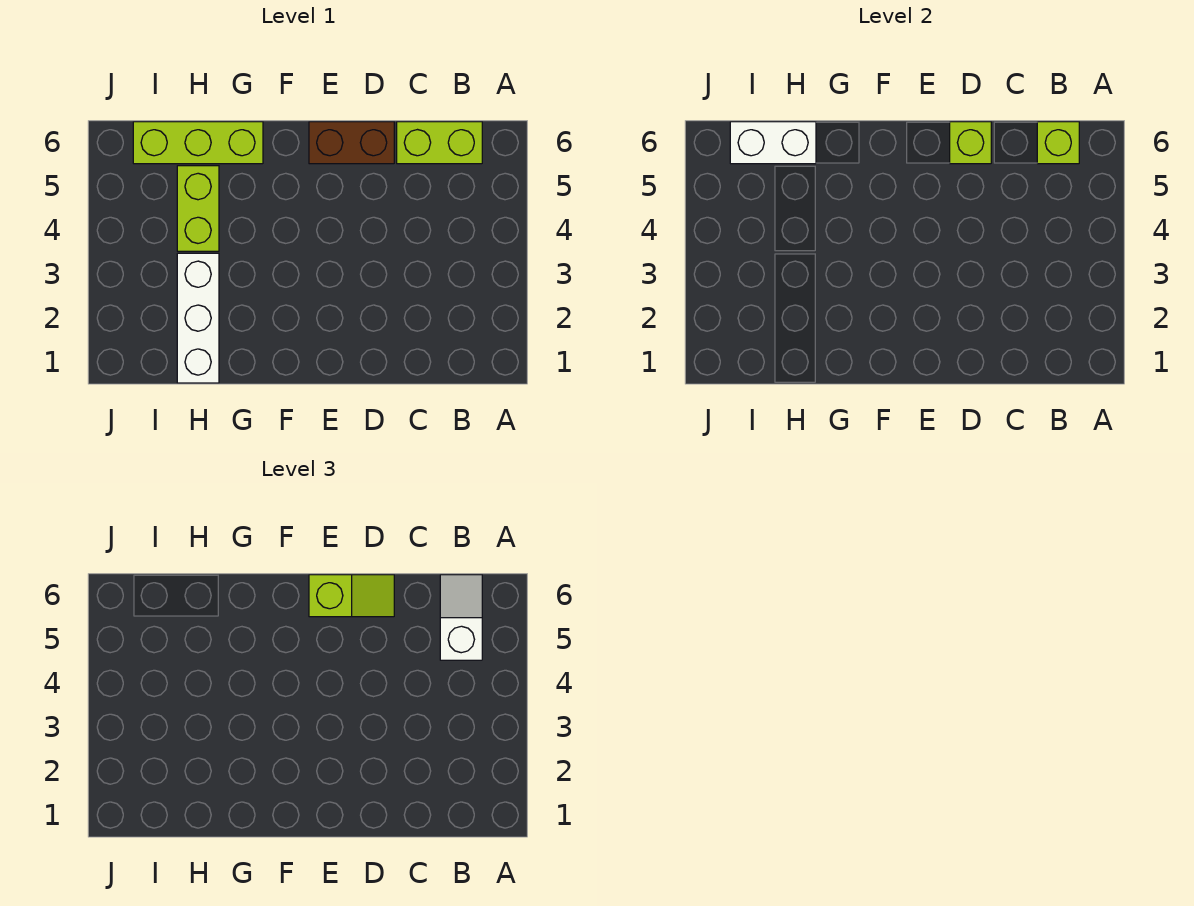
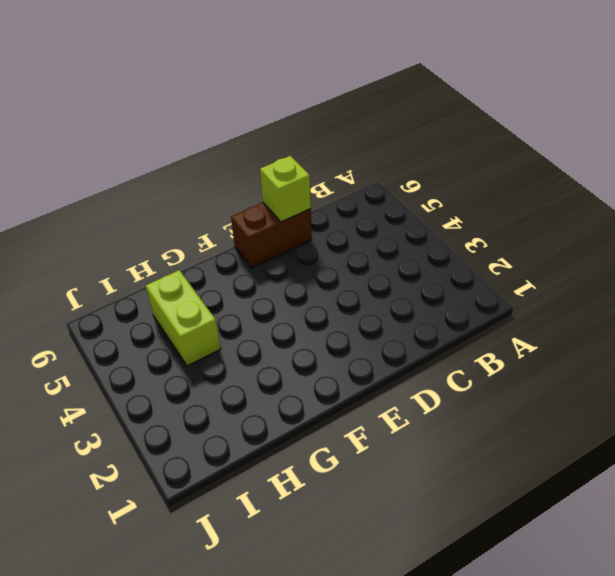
none -> lime 1x2 brick [397,122,482,164]
none -> lime 1x3 brick [133,122,263,164]

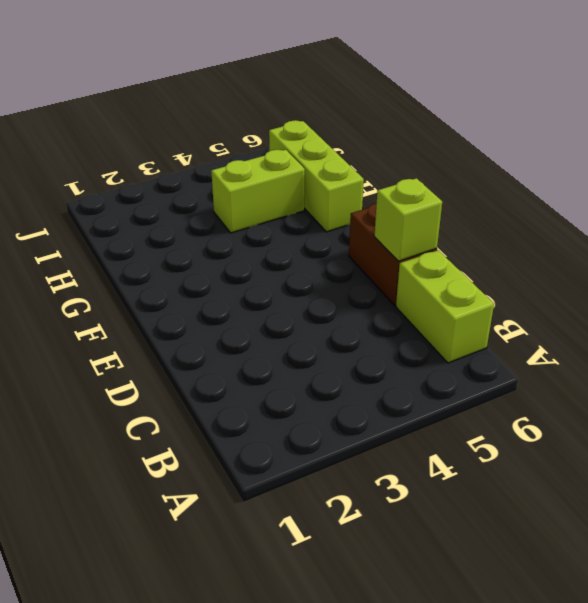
none -> white 1x3 brick [177,253,219,383]
none -> lime 1x1 brick [1037,122,1079,164]

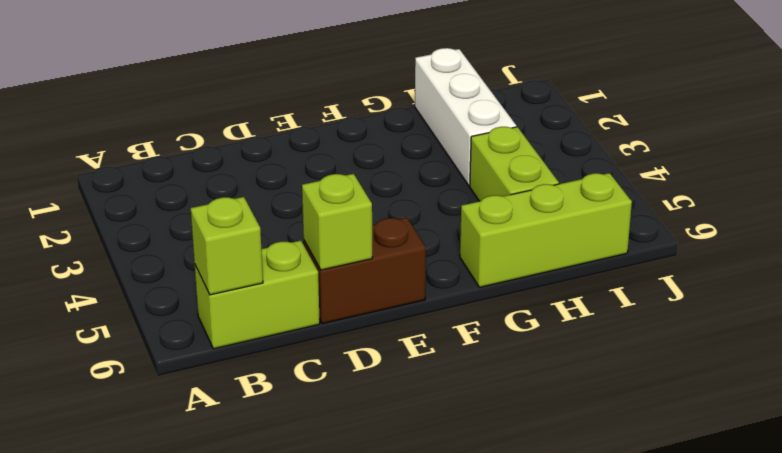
none -> white 1x2 brick [730,122,816,164]
none -> white 1x2 slope [440,575,482,660]

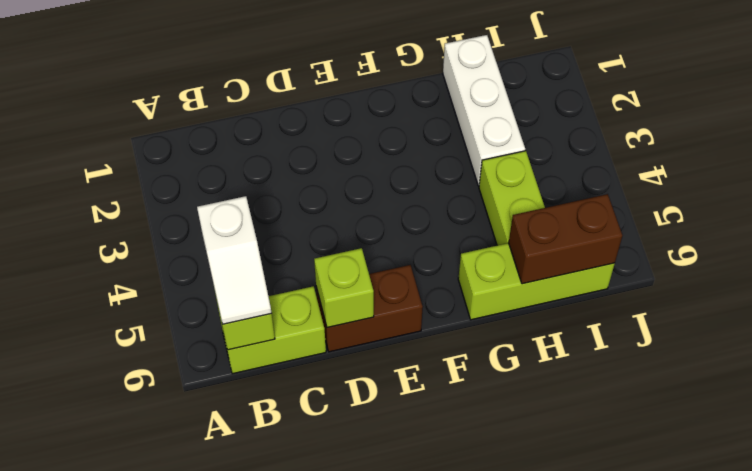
brown 1x2 brick [509,194,622,284] -> white 1x2 brick [730,122,816,164]
none -> lime 1x2 slope [309,575,394,617]

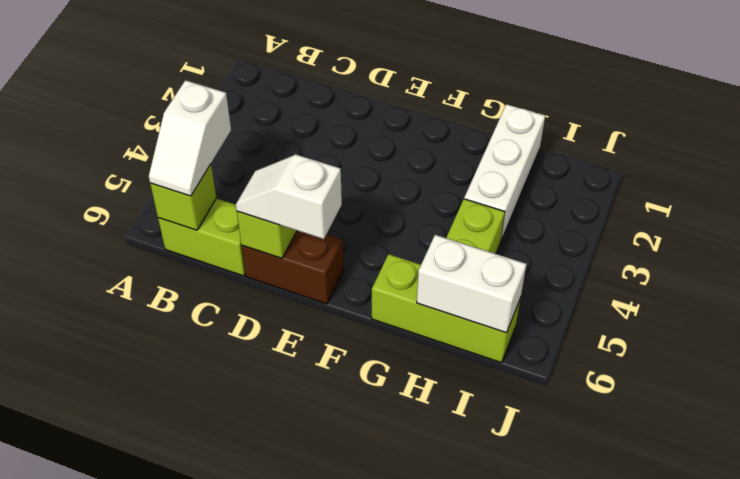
white 1x2 slope [236,155,342,239] -> lime 1x2 slope [309,575,394,617]

